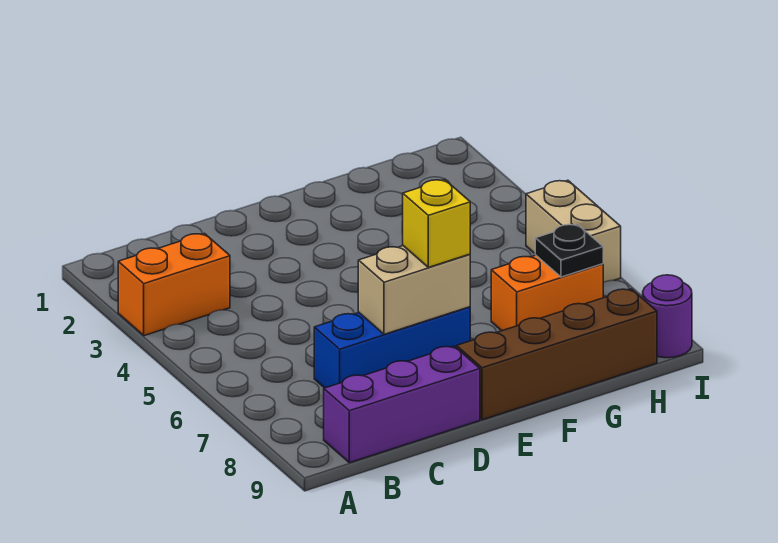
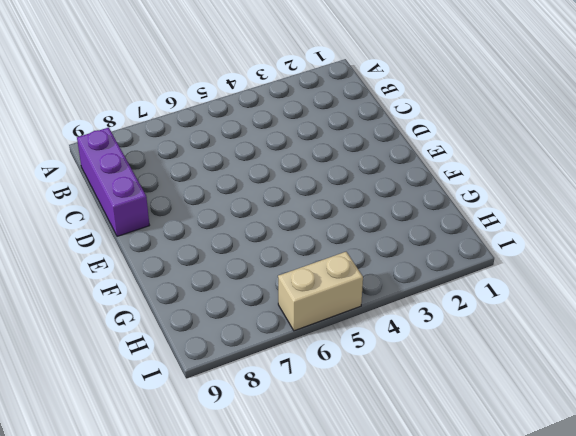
none -> orange 1x2 brick [118,233,230,336]
none -> blue 1x3 brick [314,307,470,388]

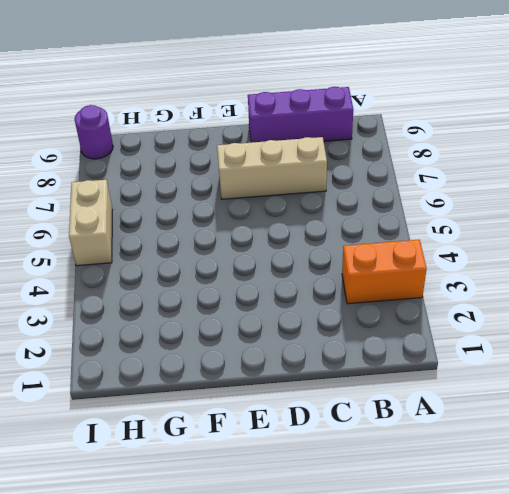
tan 1x3 brick [217,137,327,199] -> blue 1x3 brick [314,307,470,388]
none -> brown 1x4 brick [457,289,657,420]
none -> orange 1x2 brick [491,255,603,331]

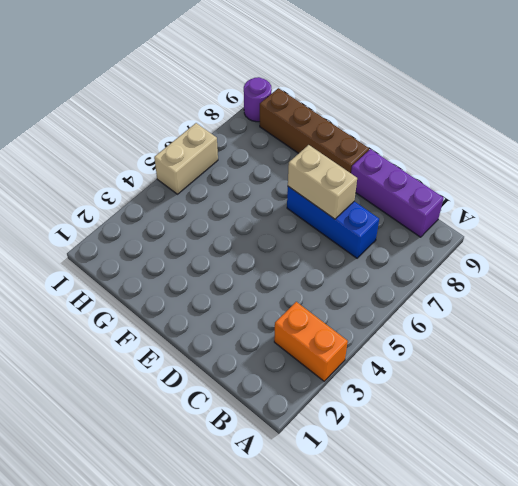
none -> orange 1x2 brick [491,255,603,331]
none -> black 1x1 plate [535,224,603,277]

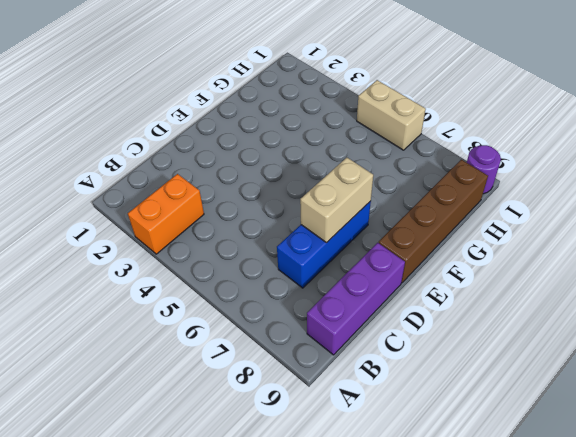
none -> orange 1x2 brick [491,255,603,331]
none -> black 1x1 plate [535,224,603,277]

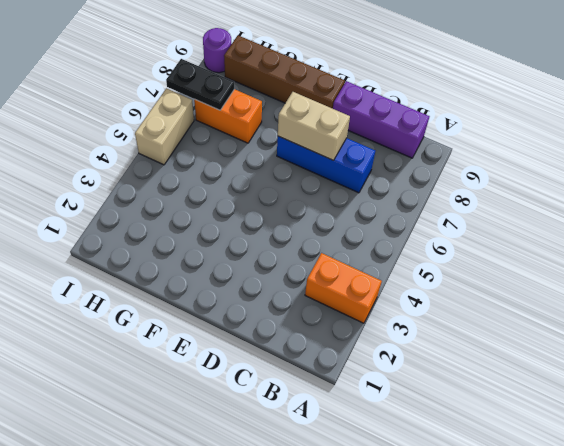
black 1x2 plate [166,59,234,110] -> black 1x1 plate [535,224,603,277]
none -> yellow 1x1 brick [403,180,470,267]

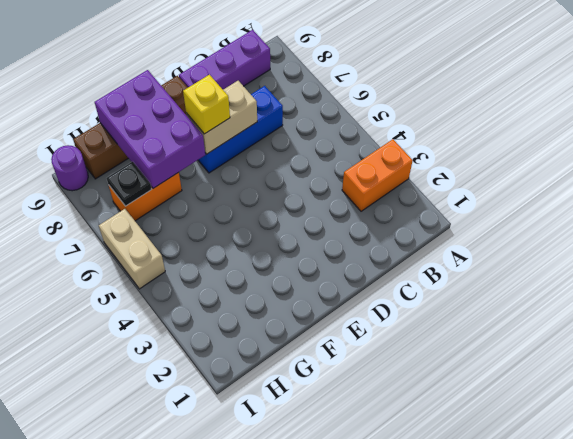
purple 2x3 brick [95,70,205,188] -> none

